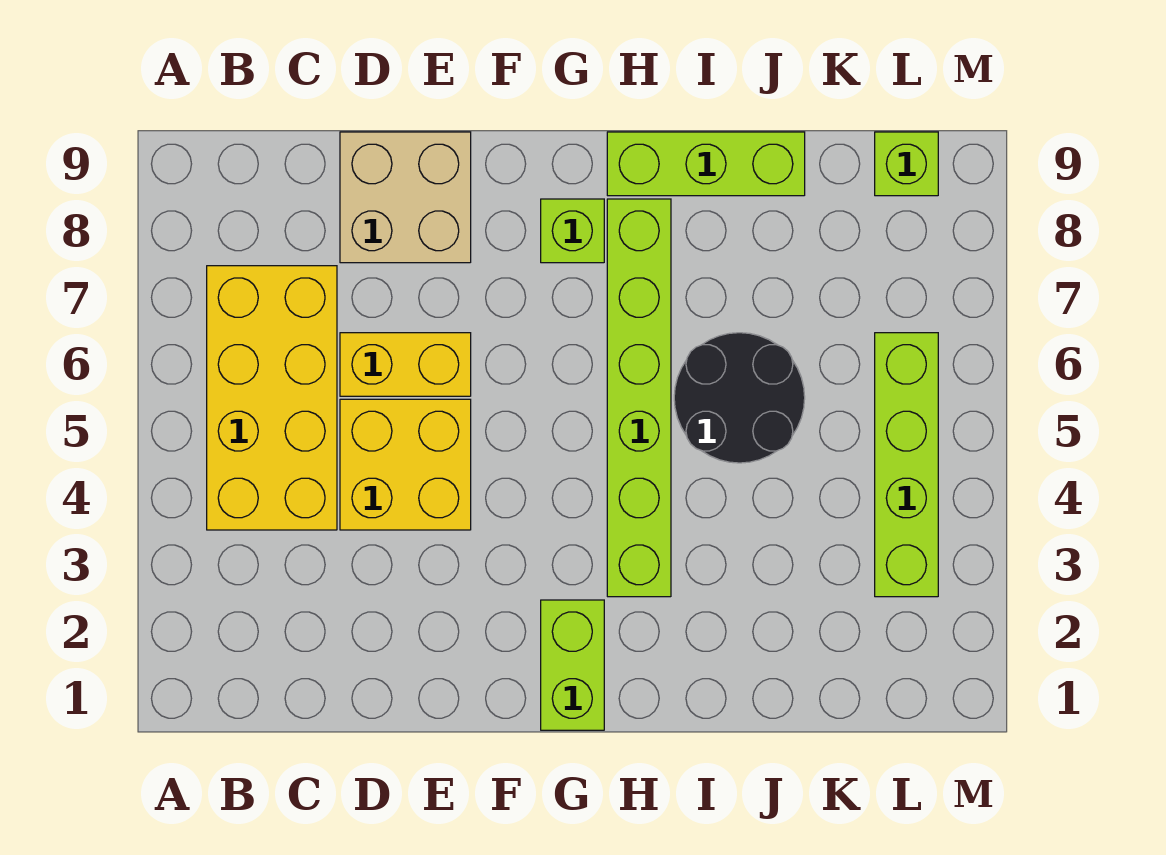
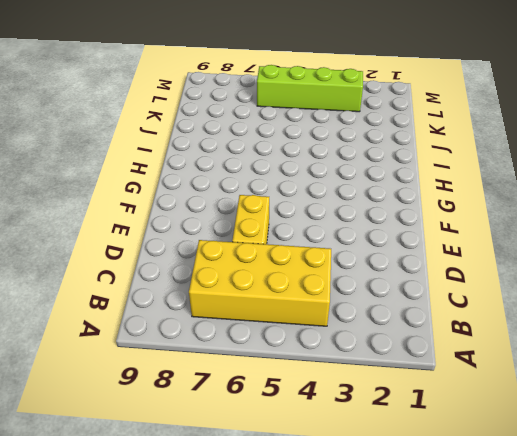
none -> yellow 2x2 brick [340,399,471,530]
none -> tan 2x2 brick [340,132,471,263]

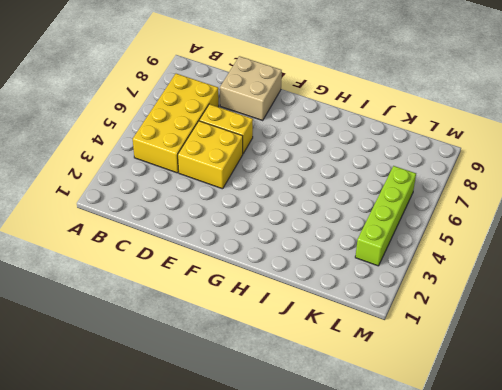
none -> lime 1x2 brick [541,600,604,730]
none -> lime 1x1 brick [541,199,604,263]

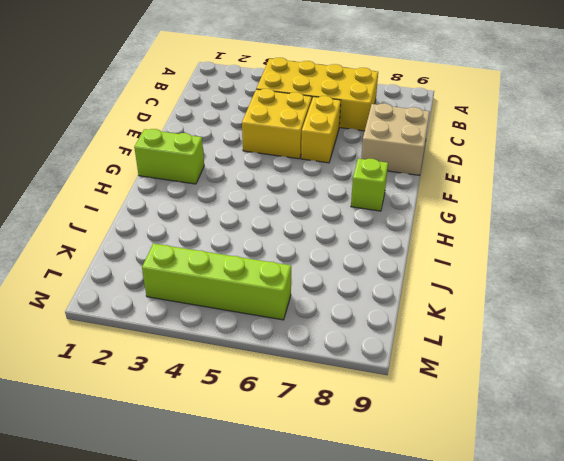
none -> lime 1x6 brick [607,199,671,597]
none -> lime 1x3 brick [607,132,805,196]

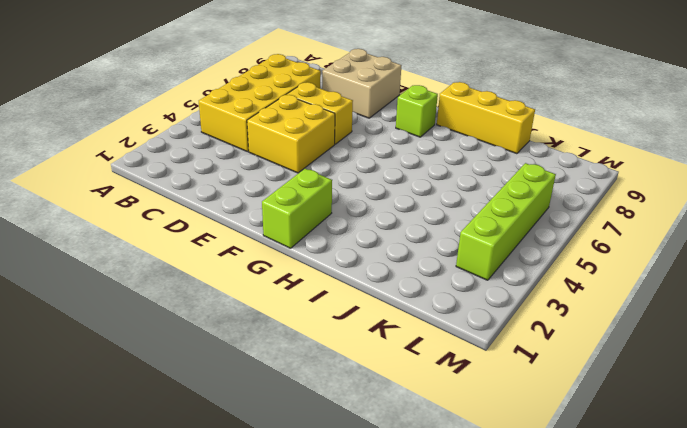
yellow 1x3 brick [437,82,535,154] -> lime 1x3 brick [607,132,805,196]
none -> lime 1x6 brick [607,199,671,597]
none -> black 2x2 round brick [674,333,805,463]

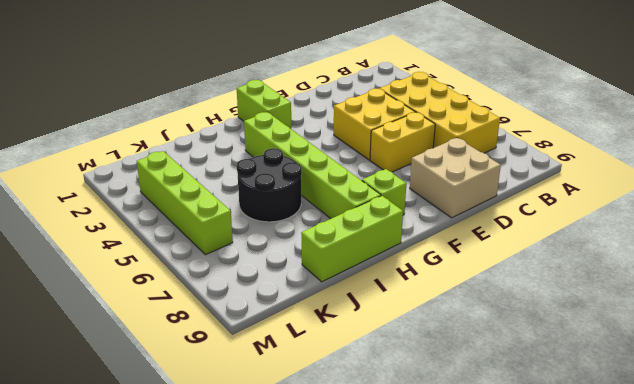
none -> lime 1x1 brick [875,132,938,196]

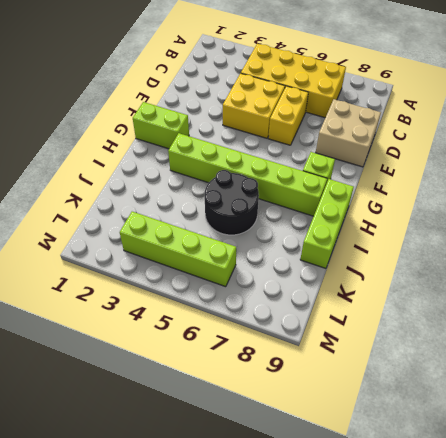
none -> lime 1x1 brick [875,132,938,196]

